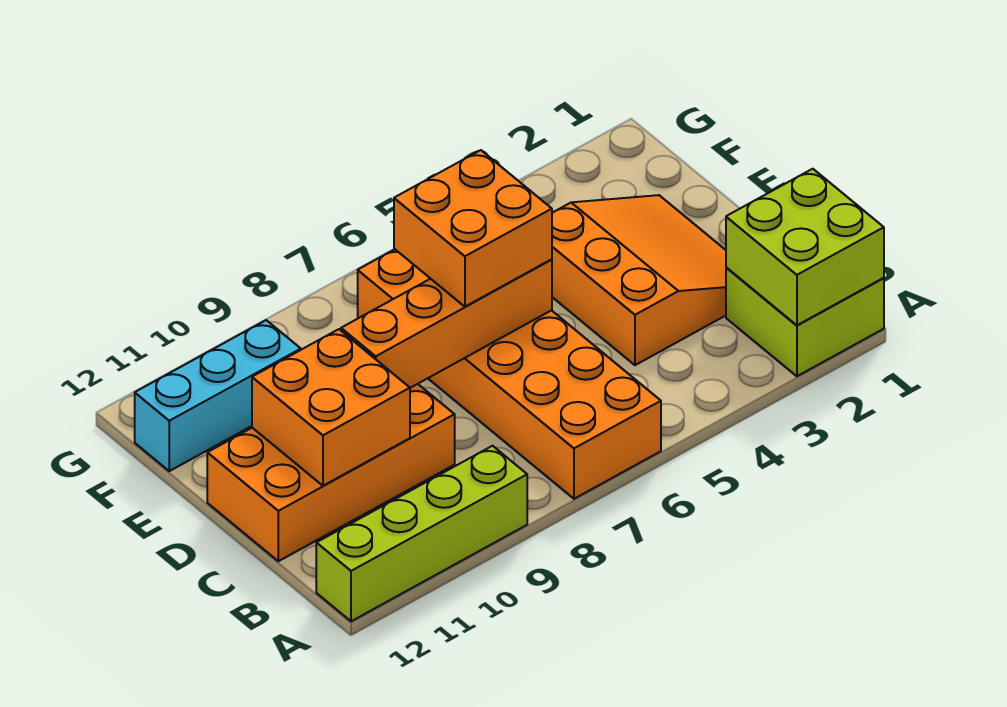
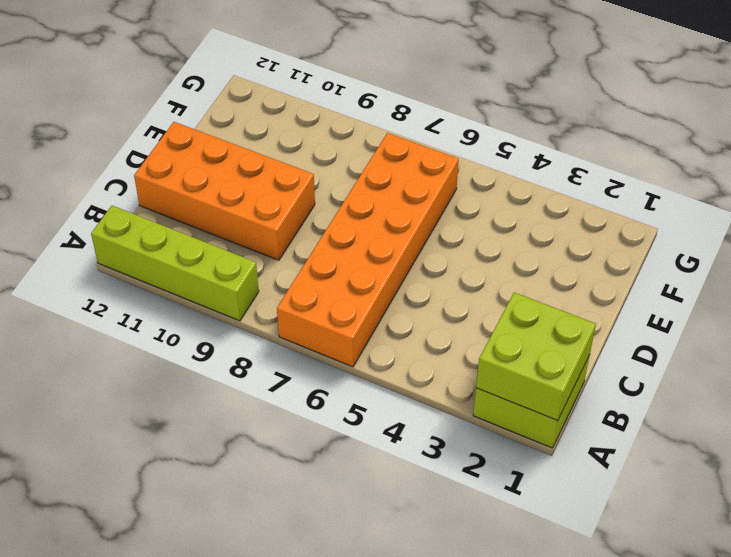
none -> orange 3x3 slope [552,195,726,365]
none -> cyan 1x3 brick [135,320,301,471]

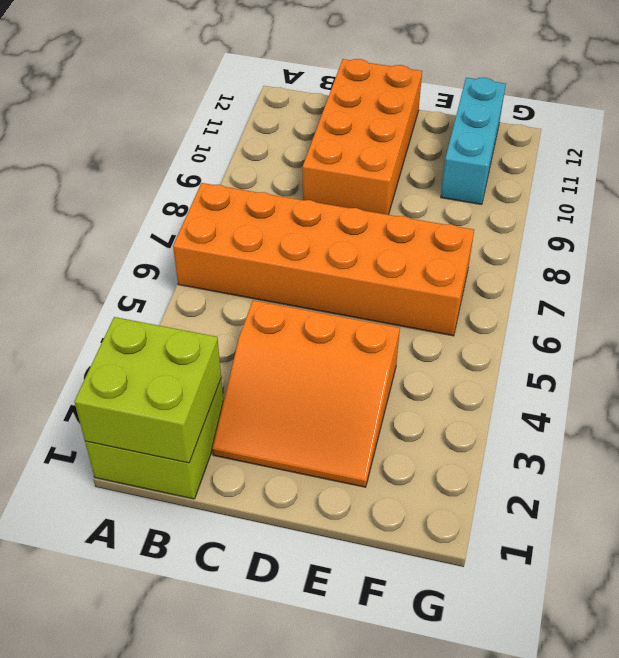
none -> lime 1x4 brick [316,446,527,621]
none -> orange 2x2 brick [252,329,410,486]

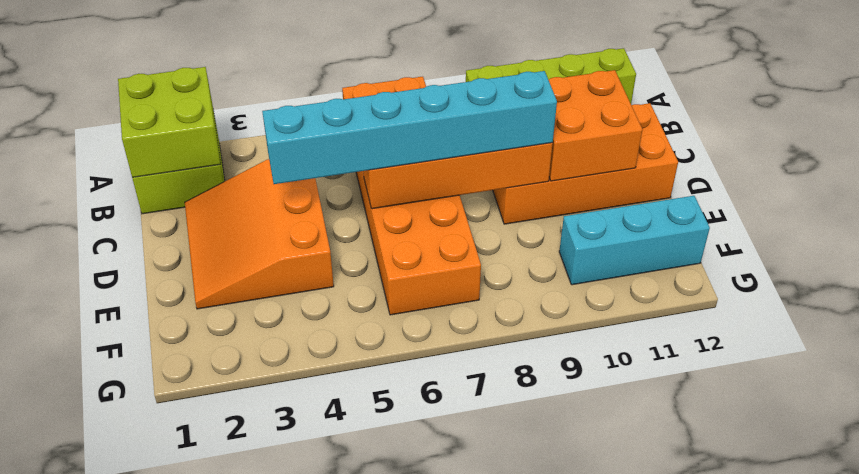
cyan 1x6 brick [262,71,557,184] -> orange 2x2 brick [394,150,552,307]

